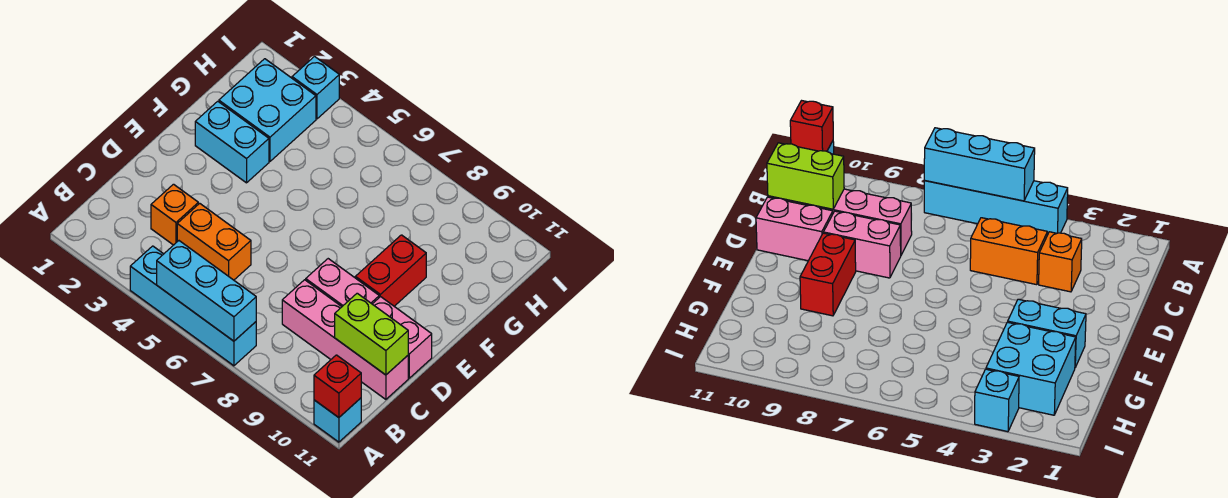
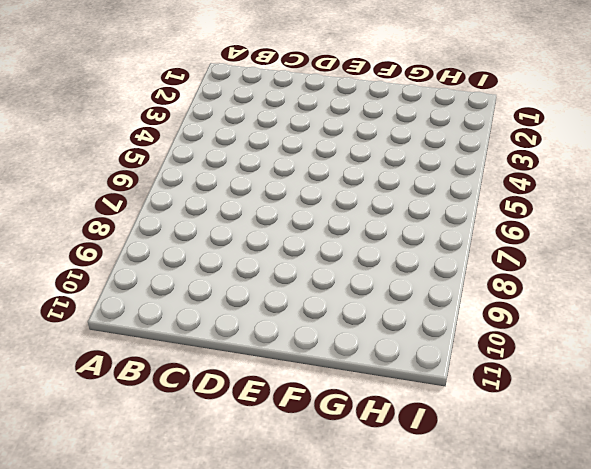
none -> cyan 1x4 brick [130,246,256,366]
none -> cyan 1x1 brick [314,398,361,442]
none -> orange 1x1 brick [151,184,198,245]

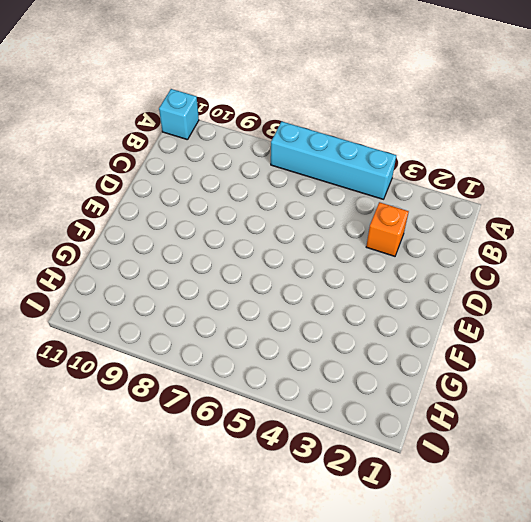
none -> orange 1x2 brick [177,203,251,280]
none -> pink 1x4 brick [282,280,408,399]
none -> pink 1x2 brick [306,259,379,306]

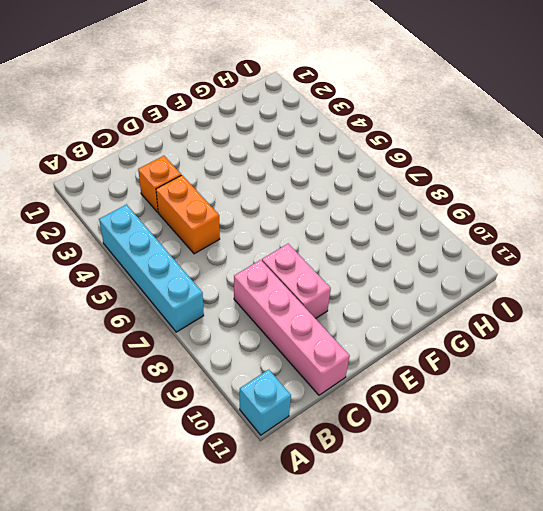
none -> pink 1x2 brick [373,297,432,378]
none -> red 1x2 brick [355,235,426,306]
none -> cyan 1x2 brick [195,101,269,183]

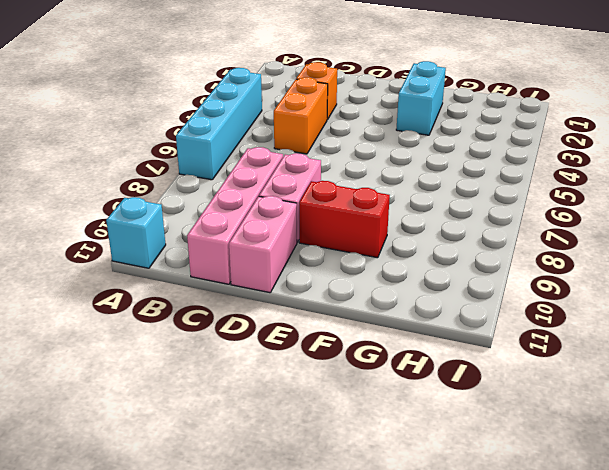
none -> cyan 2x2 brick [219,59,316,161]
none -> cyan 1x1 brick [292,57,339,119]
none -> cyan 1x3 brick [157,241,256,341]

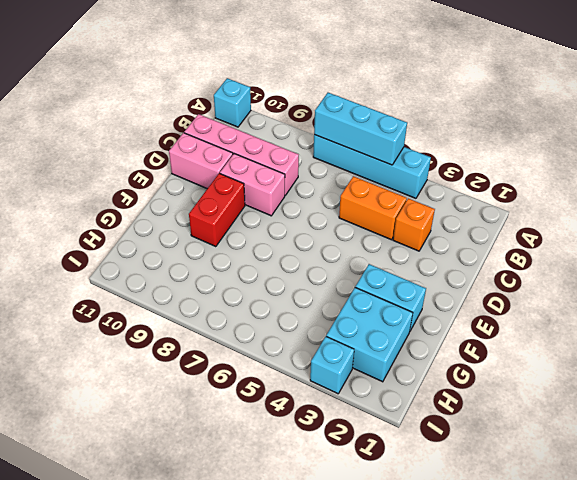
none -> red 1x1 brick [314,355,361,418]
none -> lime 1x2 brick [335,293,408,375]

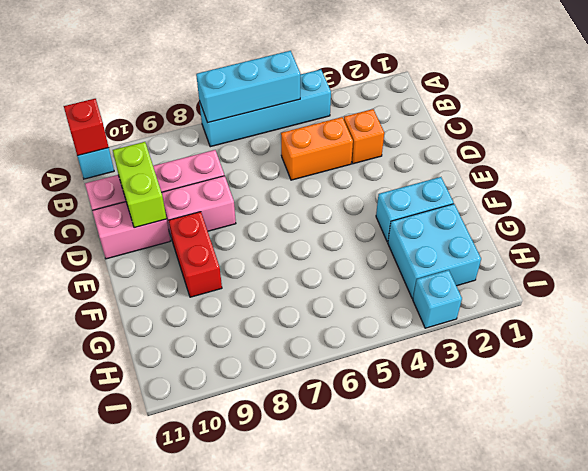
lime 1x2 brick [113,142,166,228] -> lime 1x2 brick turned to [335,293,408,375]

